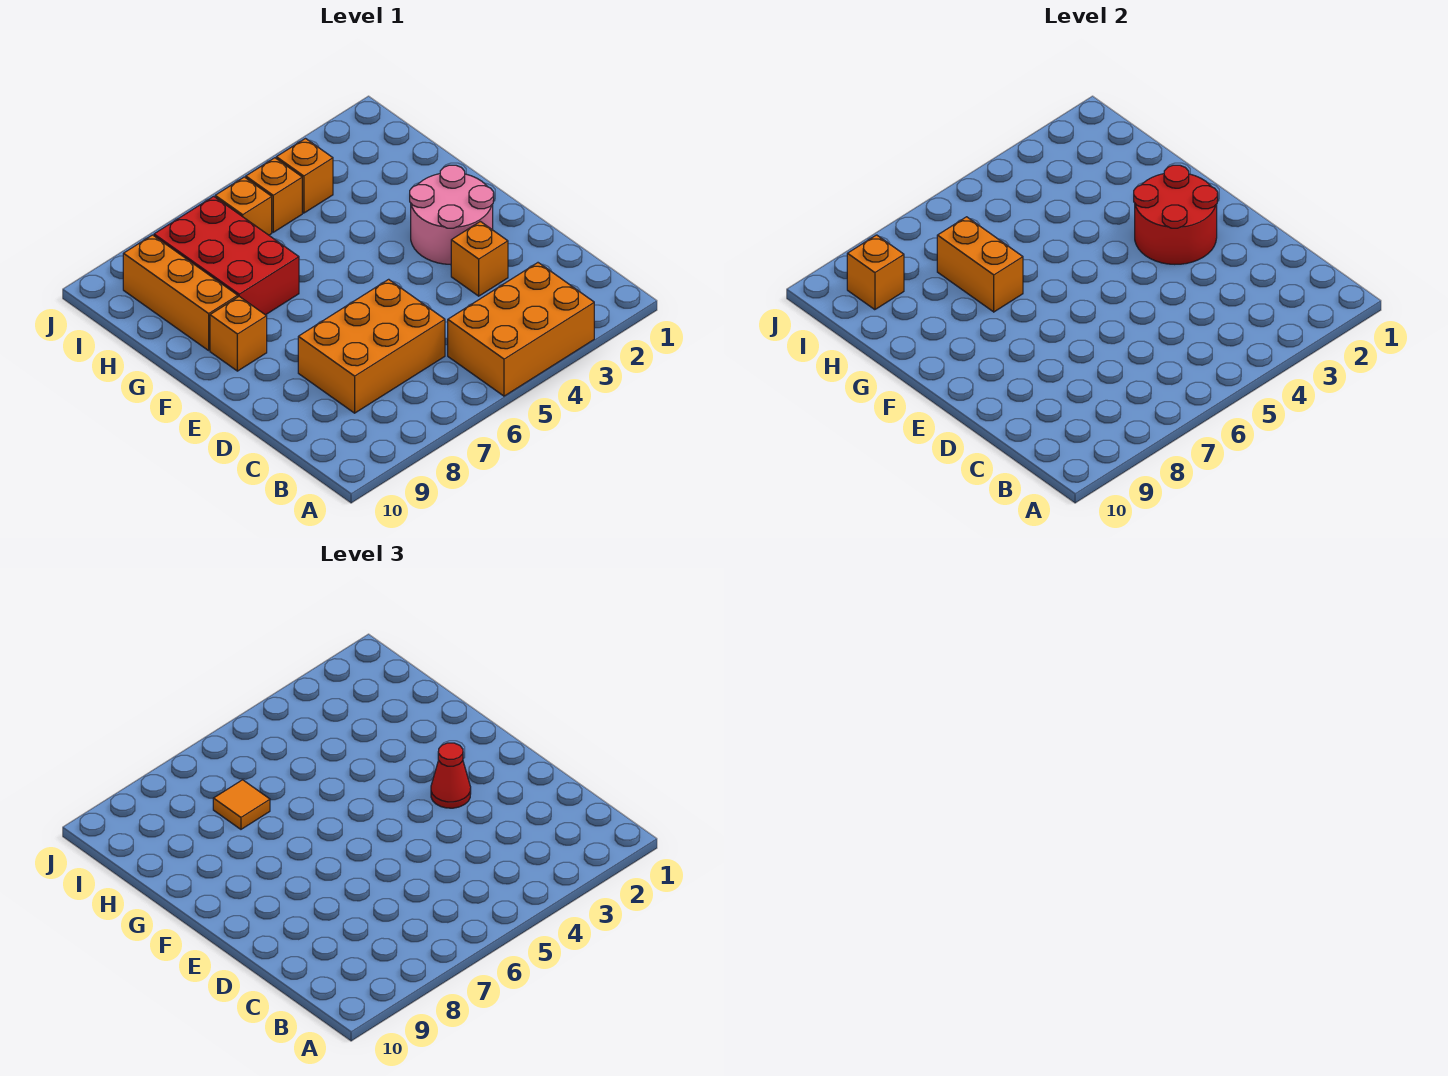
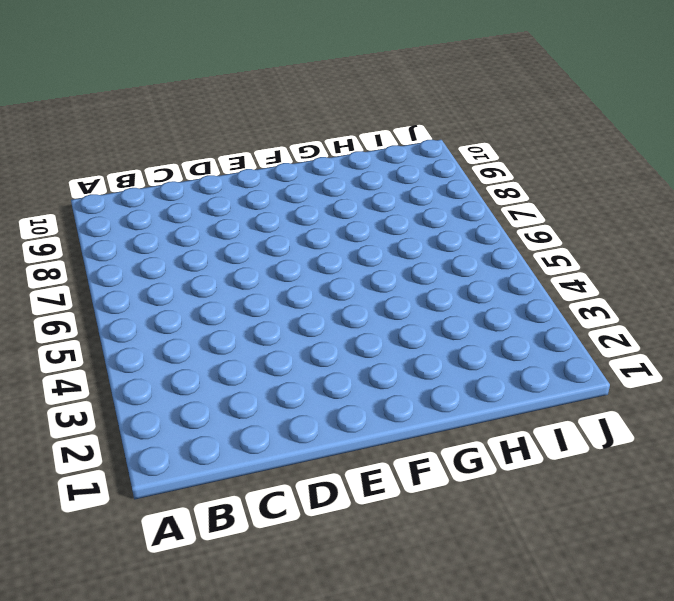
none -> orange 2x3 brick [448,263,594,396]
none -> orange 2x3 brick [298,279,445,413]
none -> orange 1x1 brick [451,221,508,296]

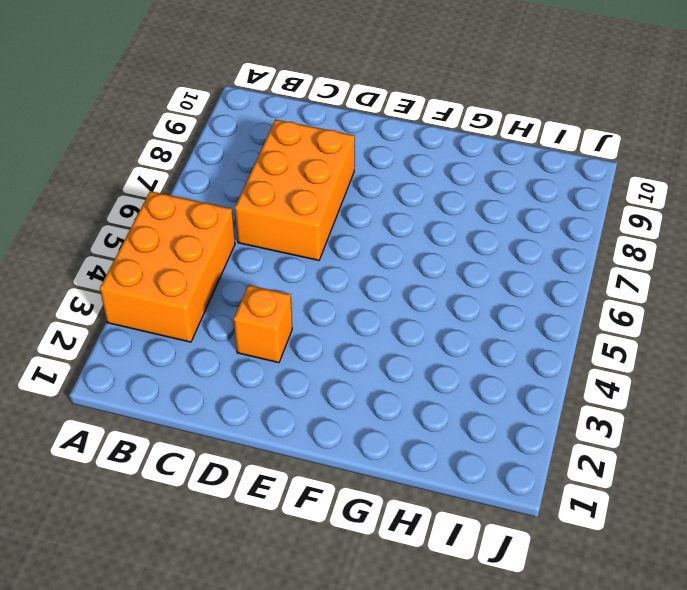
none -> pink 2x2 round brick [410,165,494,264]
none -> orange 1x1 brick [210,297,267,371]
none -> red 2x3 brick [154,196,299,315]

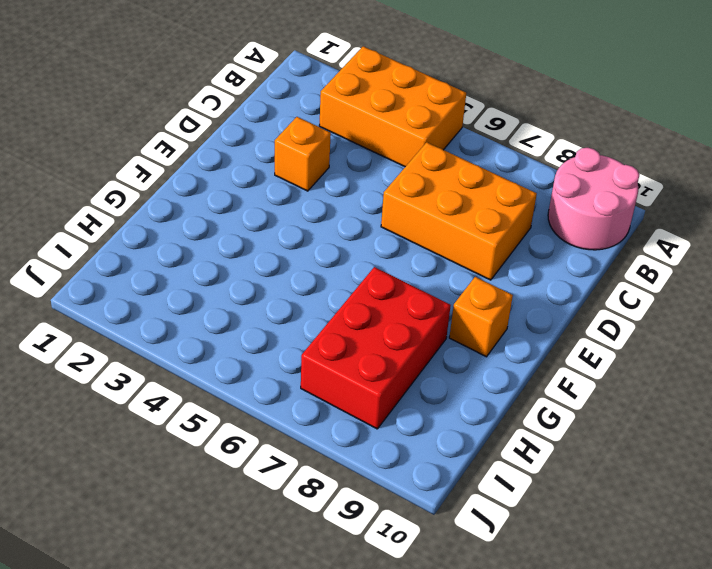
pink 2x2 round brick [548,148,640,250] -> pink 2x2 round brick moved to [410,165,494,264]
none -> orange 1x3 brick [123,235,238,350]
none -> orange 1x1 brick [276,139,333,213]
none -> orange 1x1 brick [246,158,302,232]

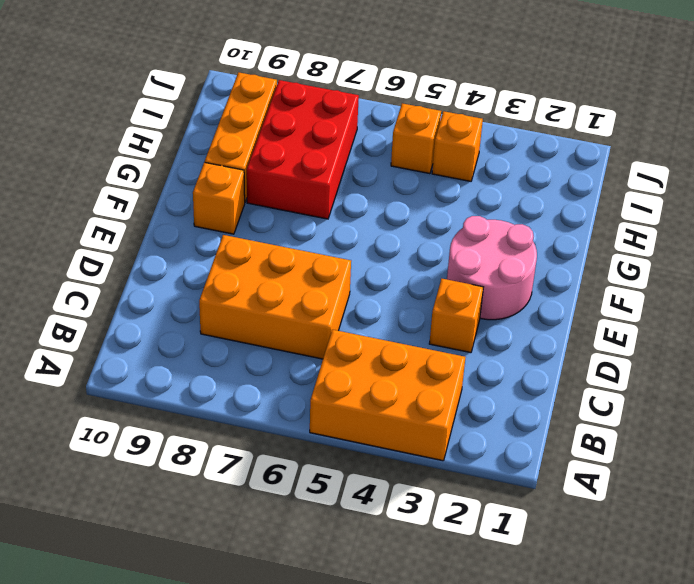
none -> orange 1x1 brick [215,177,272,235]
none -> red 2x2 round brick [1134,165,1218,264]
none -> orange 1x2 brick [937,217,1023,312]

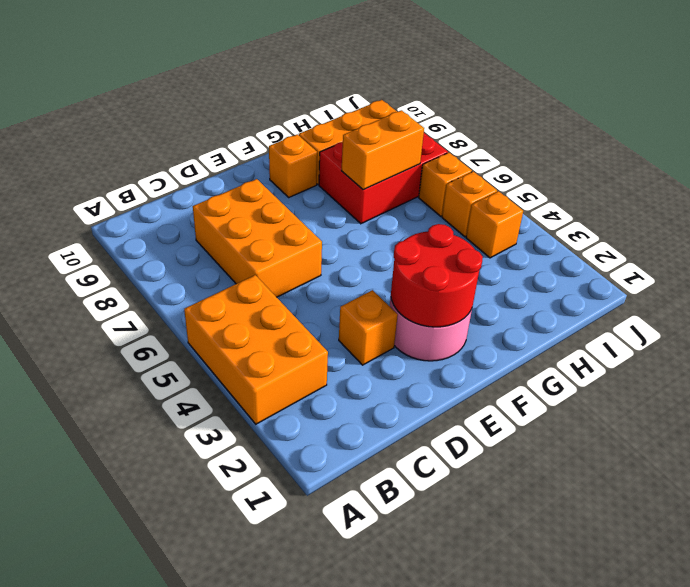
none -> orange 1x1 brick [847,235,904,310]
none -> red 1x1 cone [431,743,471,808]
none -> orange 1x1 tile [213,780,270,829]

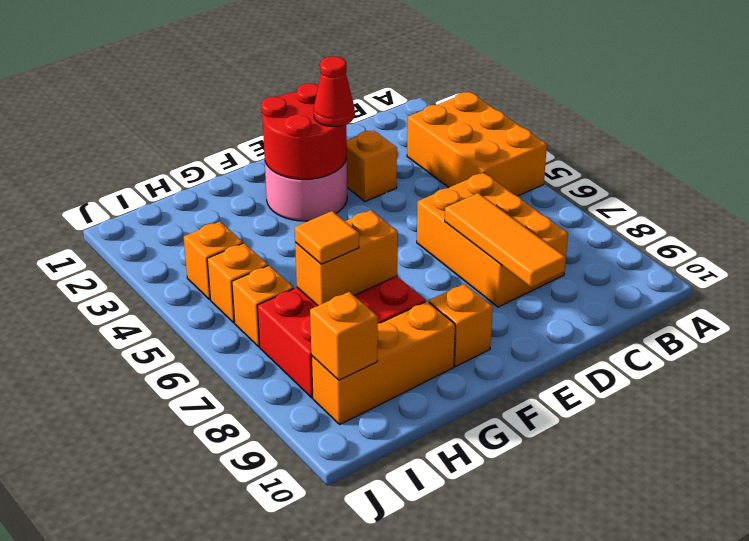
orange 1x3 tile [445,193,566,287] -> none

